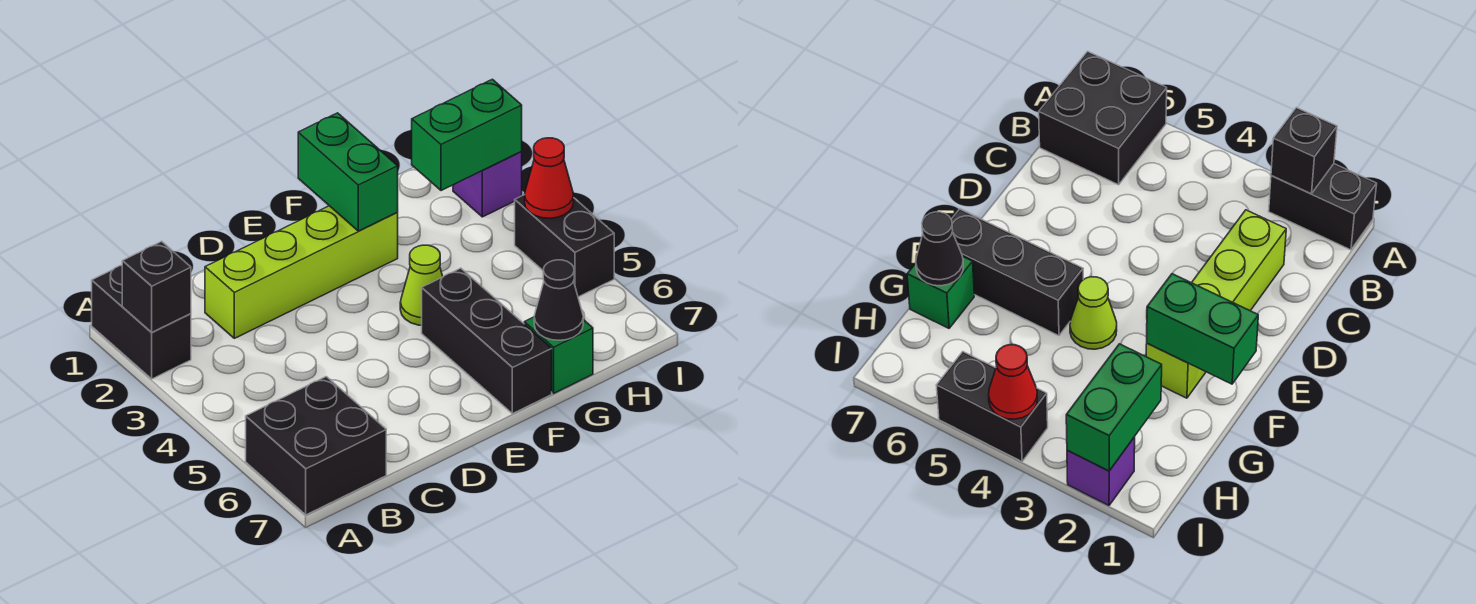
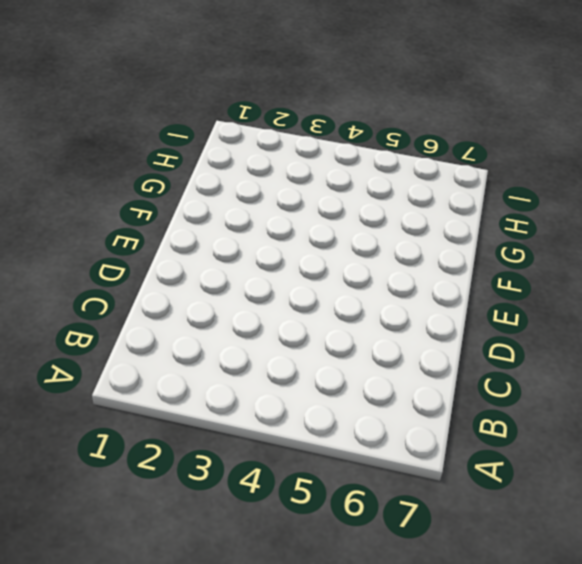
none -> black 1x2 brick [92,265,191,379]
none -> black 2x2 brick [246,377,386,515]
none -> lime 1x4 brick [205,206,398,338]

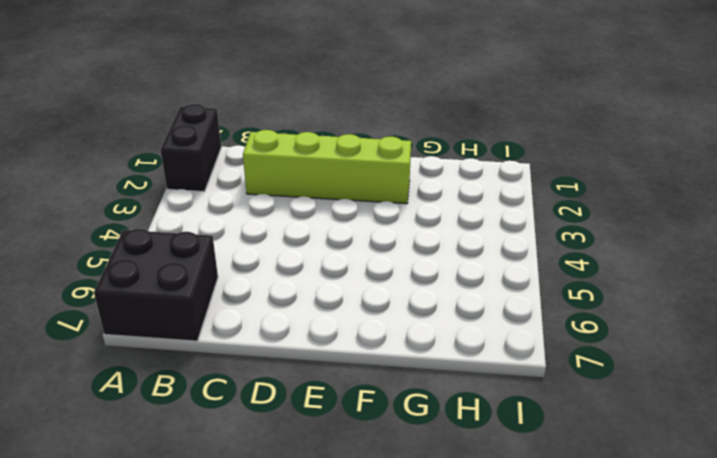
none -> lime 1x1 cone [400,245,443,325]
none -> black 1x3 brick [422,268,552,414]
none -> green 1x1 brick [524,317,593,393]

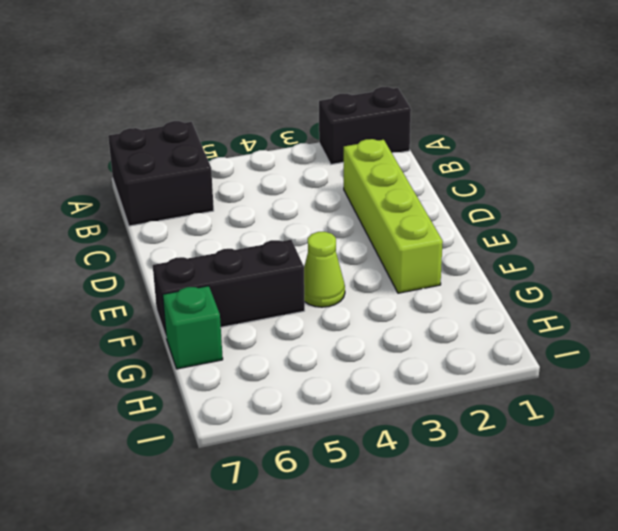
none -> purple 1x1 brick [453,151,522,217]
none -> black 1x2 brick [515,195,614,297]
none -> black 1x1 brick [122,241,191,332]

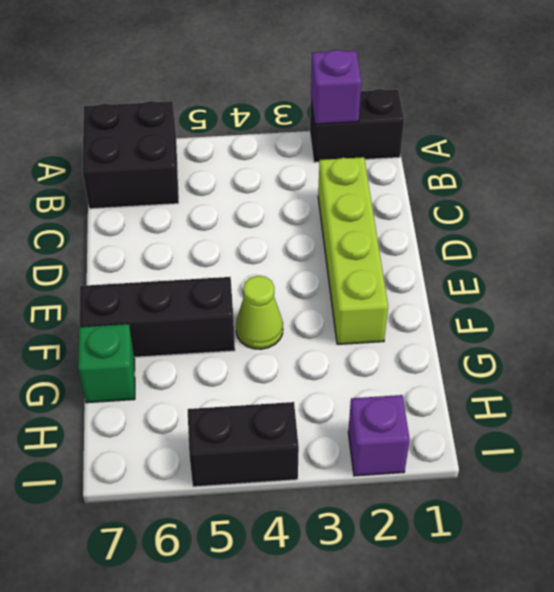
purple 1x1 brick [311,50,361,124] -> black 1x1 brick [122,241,191,332]
none -> green 1x2 brick [298,113,398,231]
none -> black 1x1 cone [534,260,583,340]
none -> green 1x2 brick [412,79,522,191]

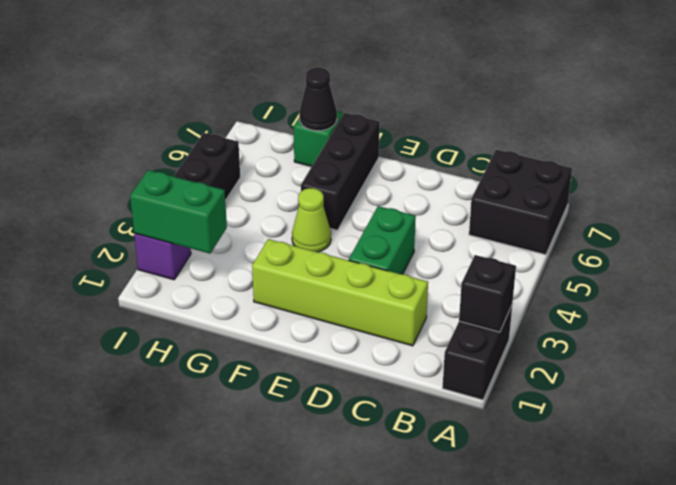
green 1x2 brick [349,206,416,274] -> green 1x2 brick moved to [298,113,398,231]
none -> red 1x1 cone [525,138,574,218]

